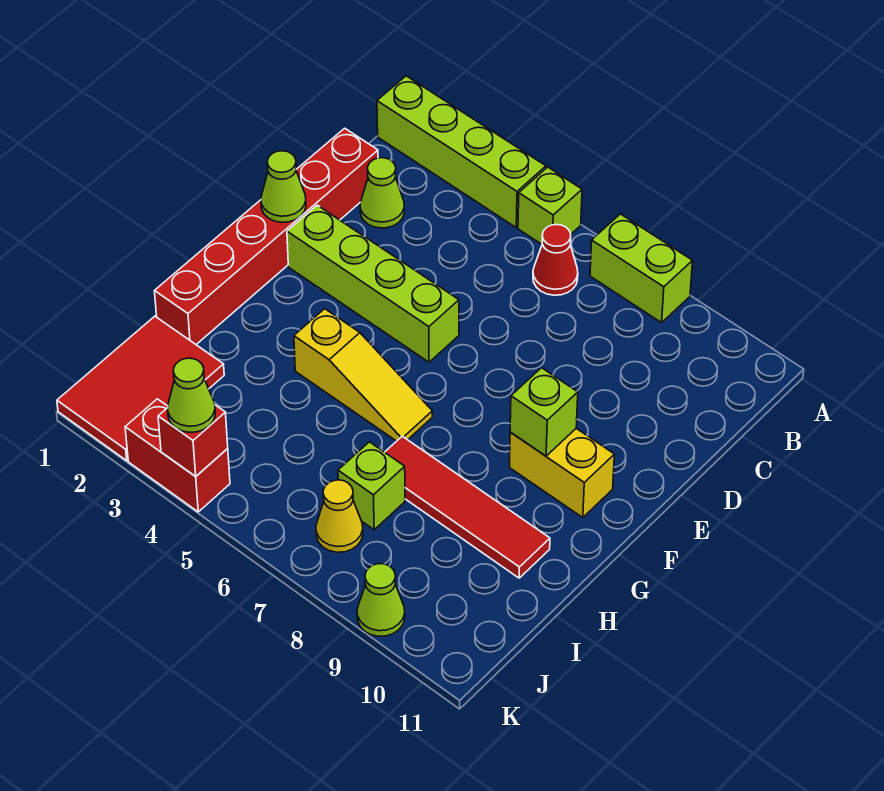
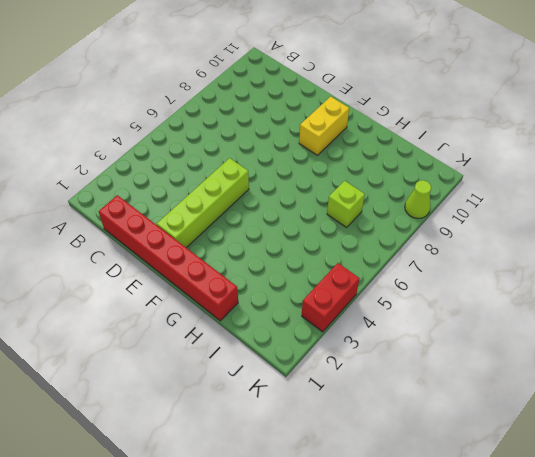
none -> lime 1x4 brick [377,76,546,227]
none -> lime 1x1 brick [518,167,582,244]
none -> lime 1x2 brick [590,214,693,323]

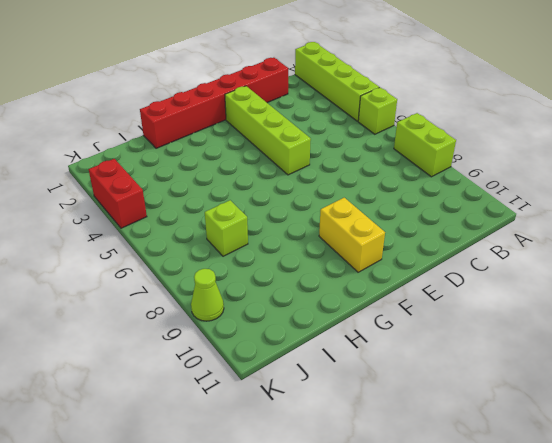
none -> red 1x1 cone [533,225,578,295]
none -> lime 1x1 cone [360,158,404,228]
none -> yellow 1x3 slope [294,309,432,441]

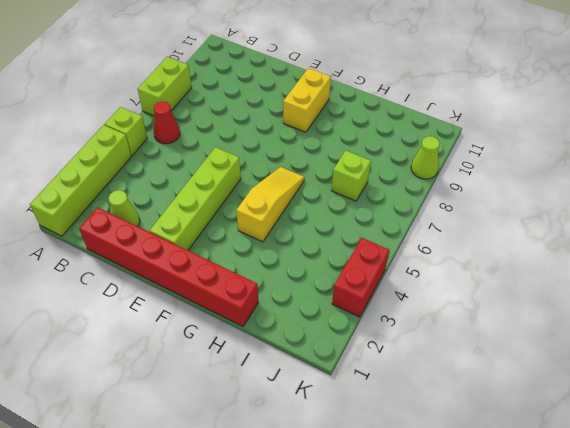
none -> red 1x4 tile [385,436,550,578]
none -> red 2x3 tile [57,316,224,461]
none -> yellow 1x1 cone [316,480,363,552]

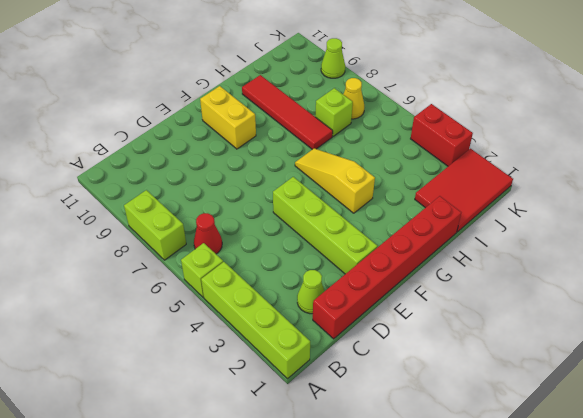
none -> lime 1x1 cone [261,151,306,222]
none -> lime 1x1 brick [510,368,578,456]
none -> red 1x1 brick [158,405,228,476]

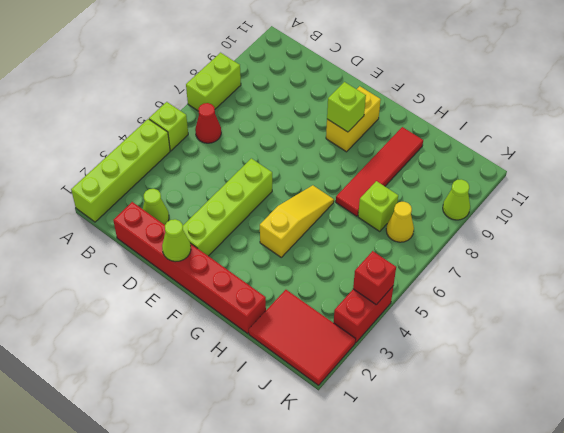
none -> lime 1x1 cone [168,358,215,432]

